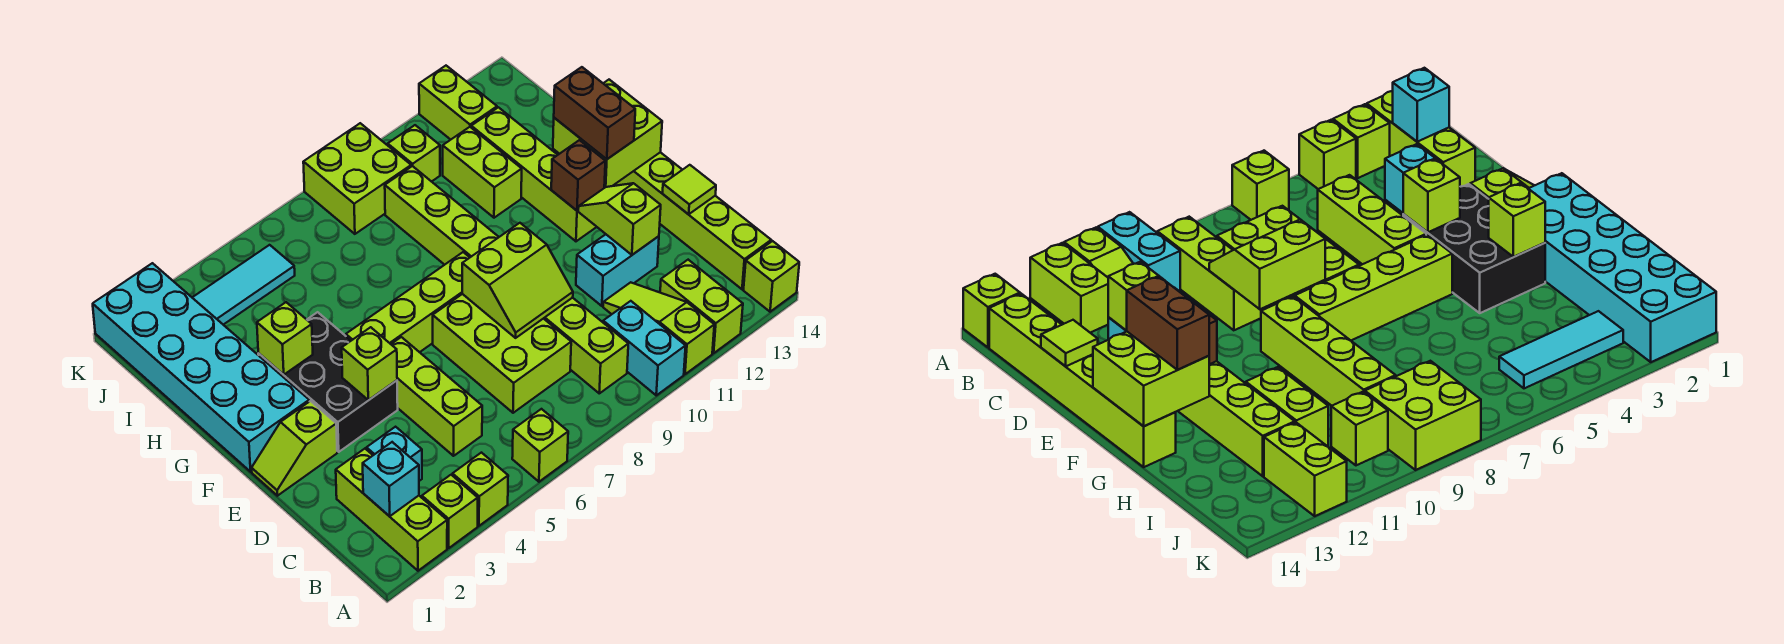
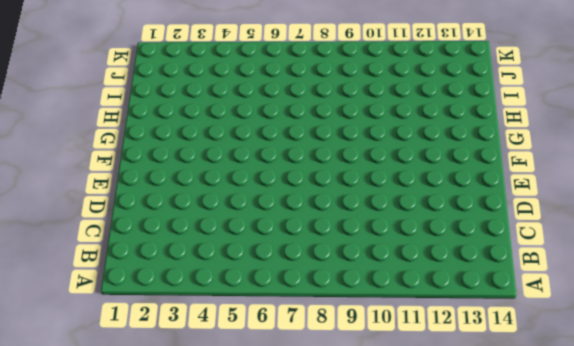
none -> lime 1x3 brick [336,449,447,571]
none -> lime 1x1 brick [422,475,478,548]
none -> lime 1x1 brick [453,453,508,526]
none -> lime 1x1 brick [512,409,568,482]

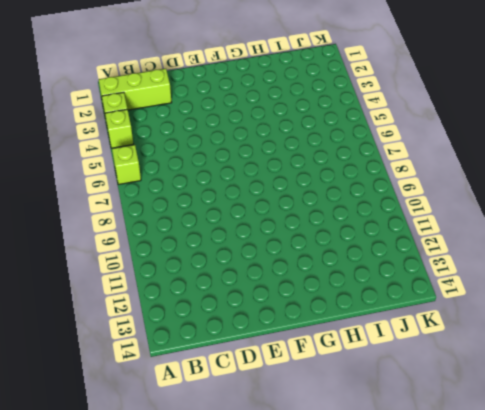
none -> cyan 1x2 brick [603,301,686,395]
none -> lime 1x3 slope [603,282,714,374]
none -> lime 1x2 brick [660,260,743,353]
none -> lime 1x1 brick [743,241,799,312]

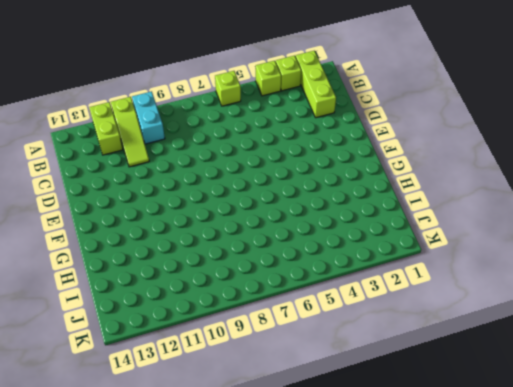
none -> lime 1x1 brick [743,241,799,312]
none -> lime 1x3 brick [543,298,628,393]
none -> lime 1x6 brick [613,152,771,289]
none -> cyan 1x1 brick [367,427,422,481]

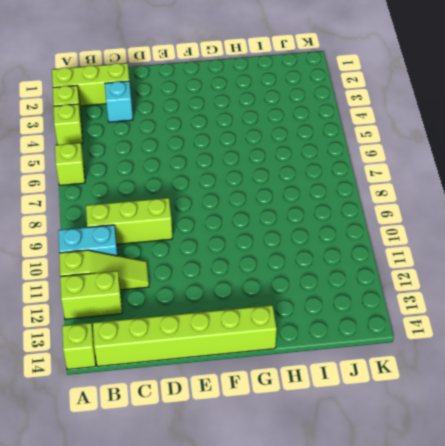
none -> lime 1x3 brick [391,337,482,456]
none -> lime 2x3 brick [433,294,571,413]
none -> cyan 1x2 brick [576,234,659,306]
none -> lime 1x2 slope [252,401,337,496]

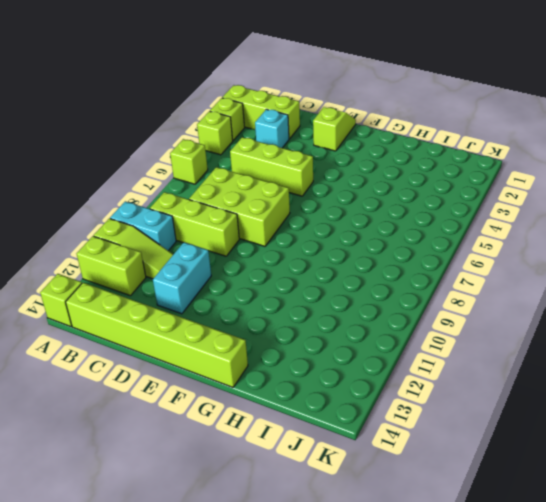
none -> black 2x3 brick [258,312,398,452]
none -> cyan 2x6 brick [93,263,309,472]
none -> lime 1x4 brick [346,252,470,352]
none -> lime 1x4 brick [385,166,499,265]

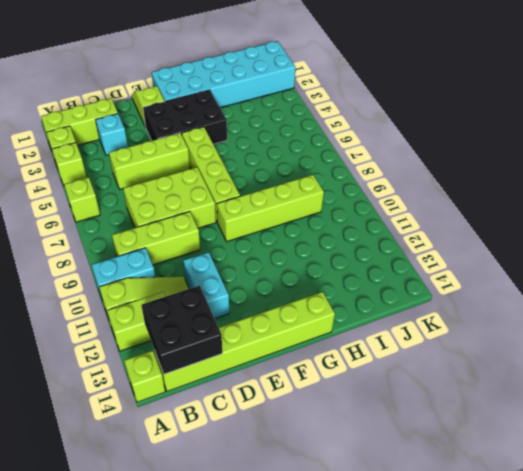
black 2x2 brick [141,286,222,374] -> none
none -> lime 1x4 brick [471,107,596,241]
none -> lime 1x2 brick [443,127,522,218]
none -> cyan 1x3 tile [192,245,295,325]
none -> lime 2x2 brick [303,123,411,234]

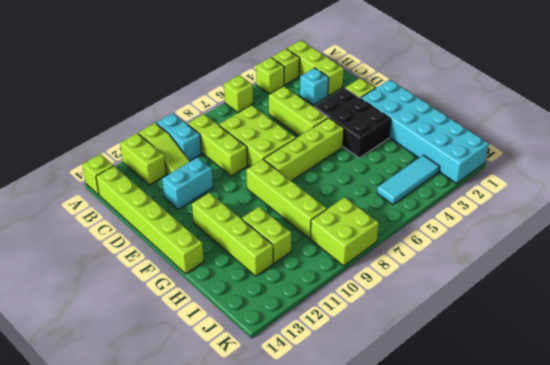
none -> lime 1x1 brick [388,125,440,182]
none -> lime 1x2 brick [419,66,497,140]
none -> cyan 1x1 brick [363,442,419,516]
none -> lime 2x2 slope [462,223,573,338]

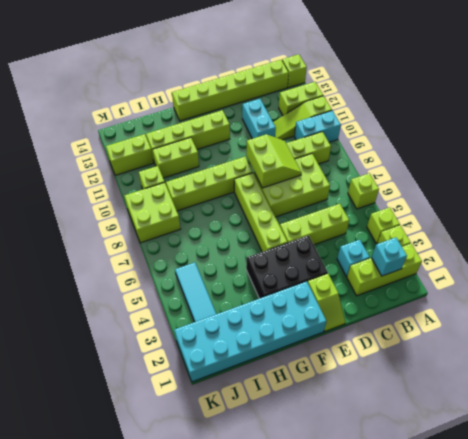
none -> lime 1x2 slope [578,183,661,255]
none -> lime 1x1 tile [662,165,716,214]
none -> lime 1x1 brick [342,327,397,400]
none -> brown 1x1 brick [551,140,605,211]

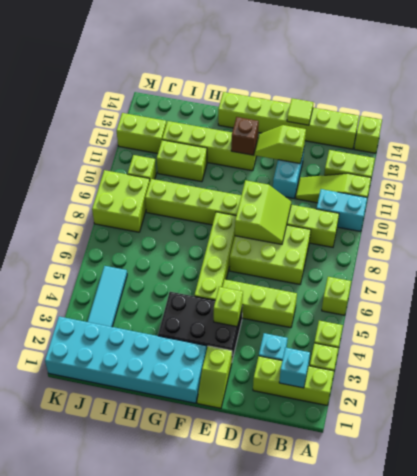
none -> lime 2x2 brick [553,80,662,188]
none -> lime 1x1 brick [257,302,313,375]
none -> brown 1x2 brick [554,67,635,159]

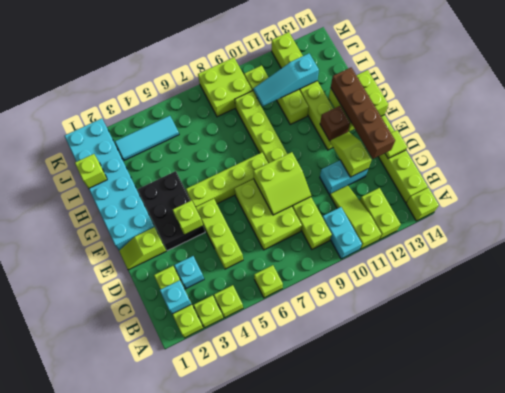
brown 1x4 brick [331,68,395,159] -> brown 1x2 brick [554,67,635,159]
lime 1x1 brick [75,154,107,188] -> lime 1x1 brick moved to [257,302,313,375]
cyan 1x3 slope [253,54,319,106] -> none

